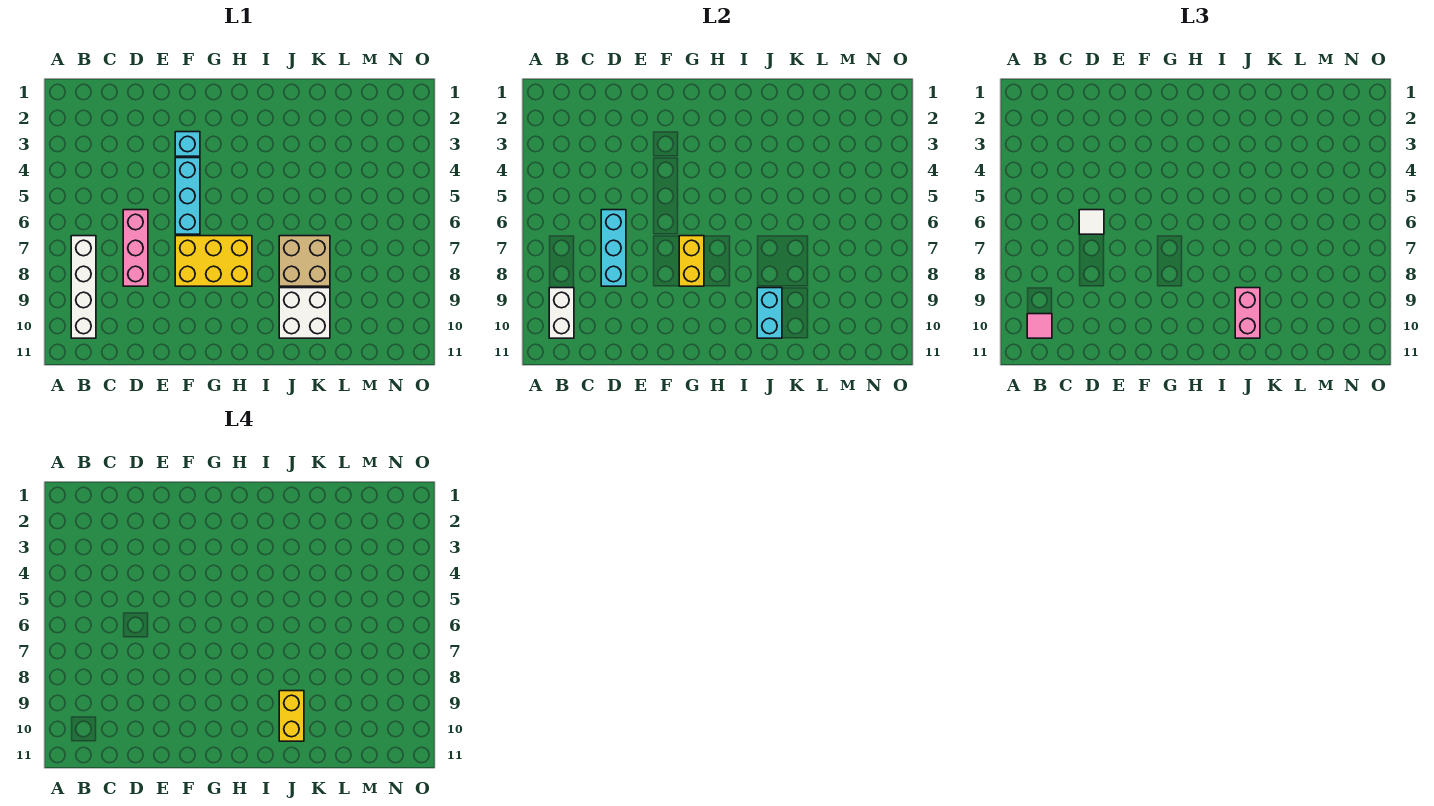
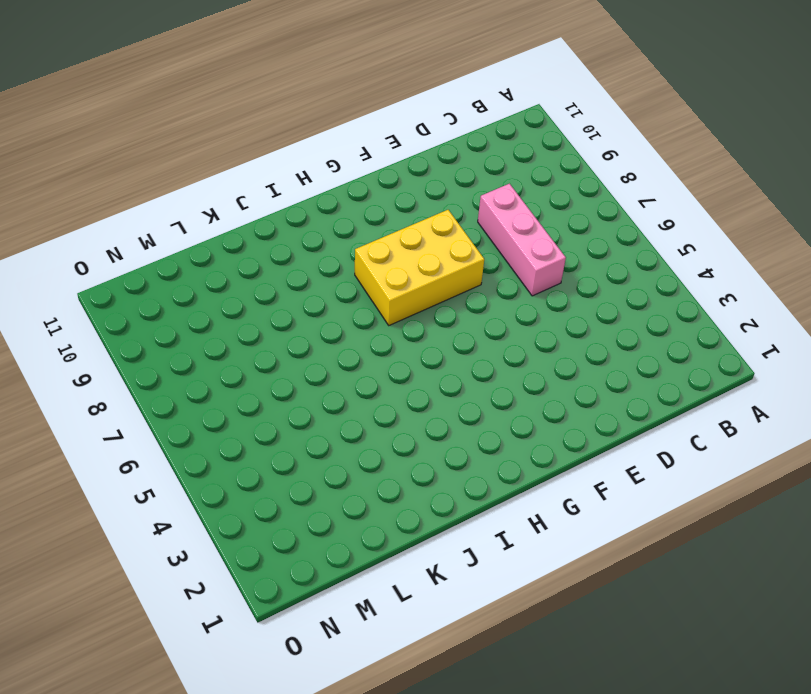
none -> white 1x4 brick [71,236,96,338]
none -> cyan 1x1 brick [175,132,200,156]
none -> cyan 1x3 brick [175,158,200,234]

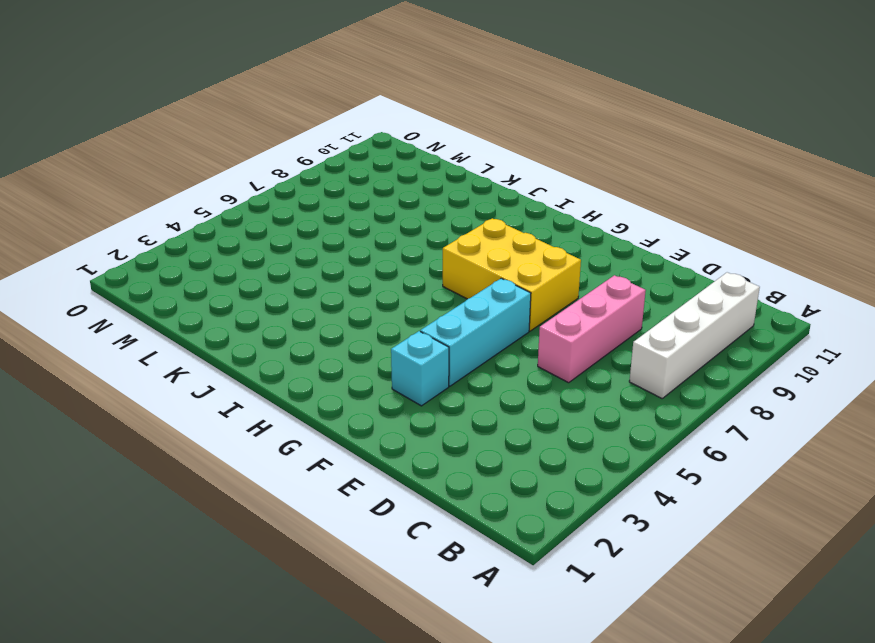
none -> tan 2x2 brick [279,236,330,286]
none -> white 2x2 brick [279,288,330,338]
none -> white 1x2 brick [549,288,574,338]

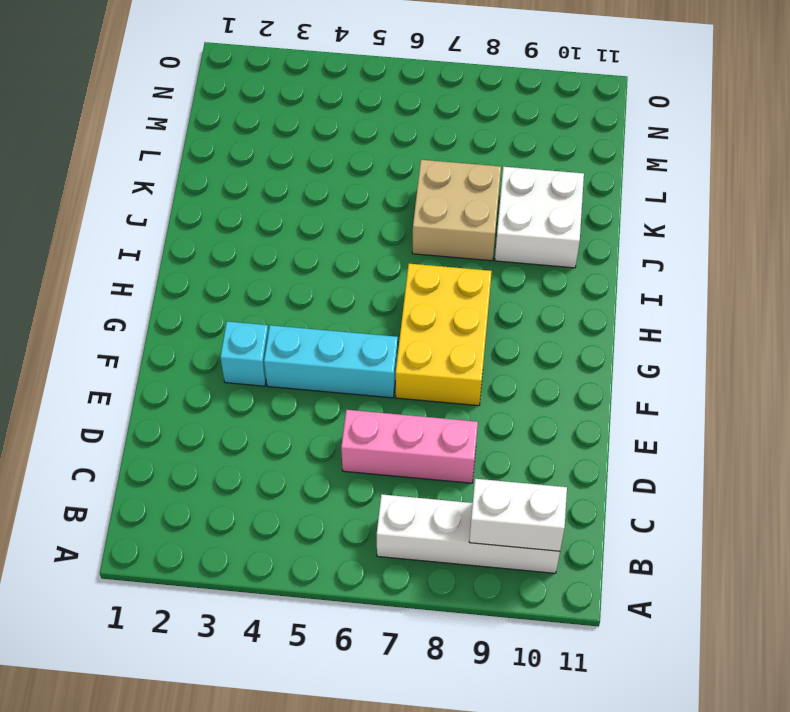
none -> cyan 1x3 brick [601,210,626,286]
none -> yellow 1x2 brick [679,236,704,286]
none -> cyan 1x2 brick [757,288,782,338]

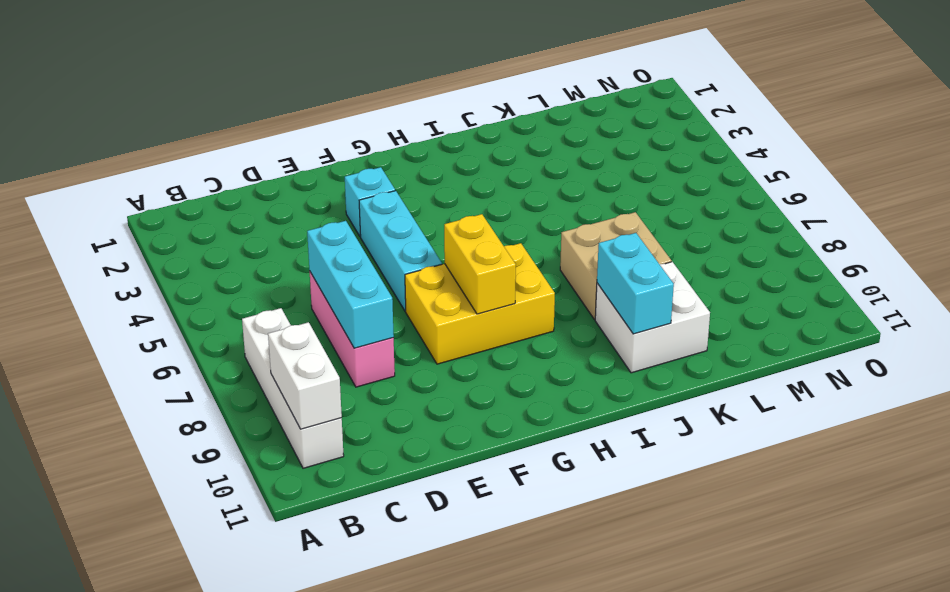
none -> pink 1x1 tile [1027,314,1052,338]
none -> white 1x1 tile [1079,210,1104,234]
none -> pink 1x2 brick [1235,288,1260,338]

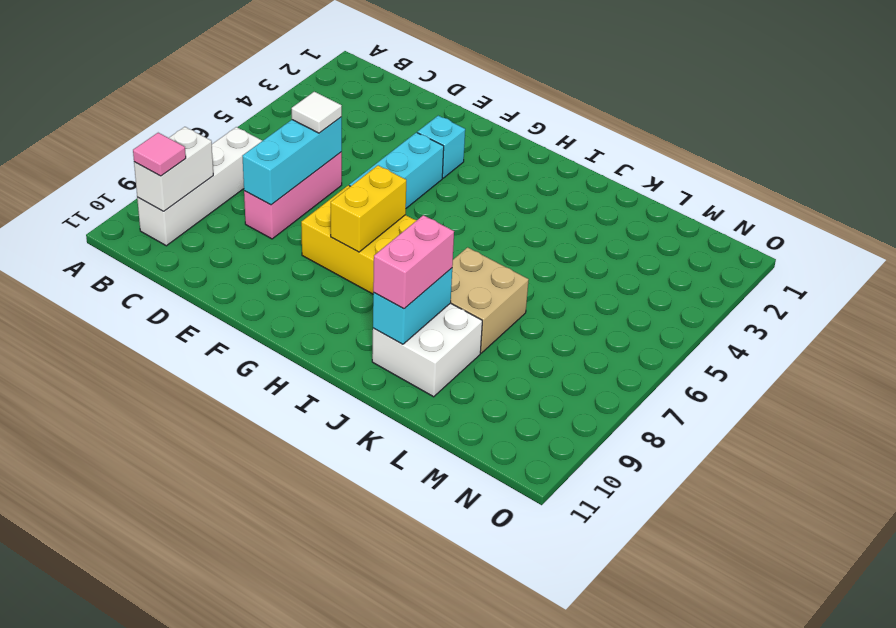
none -> yellow 1x2 brick [279,691,304,741]

